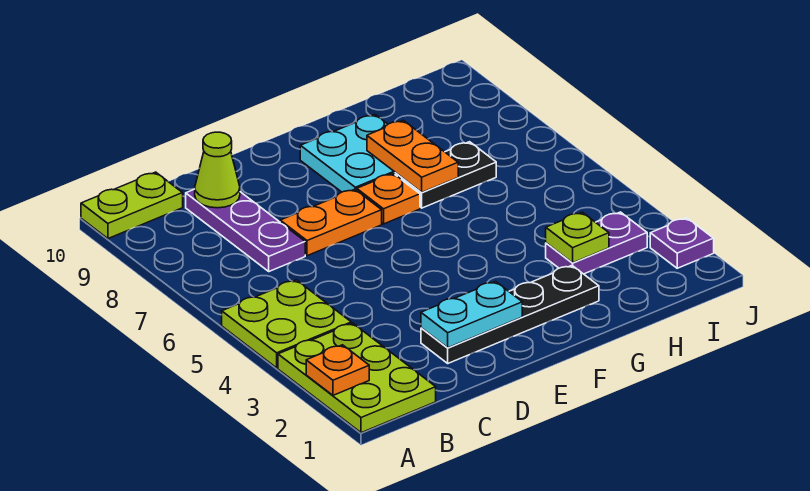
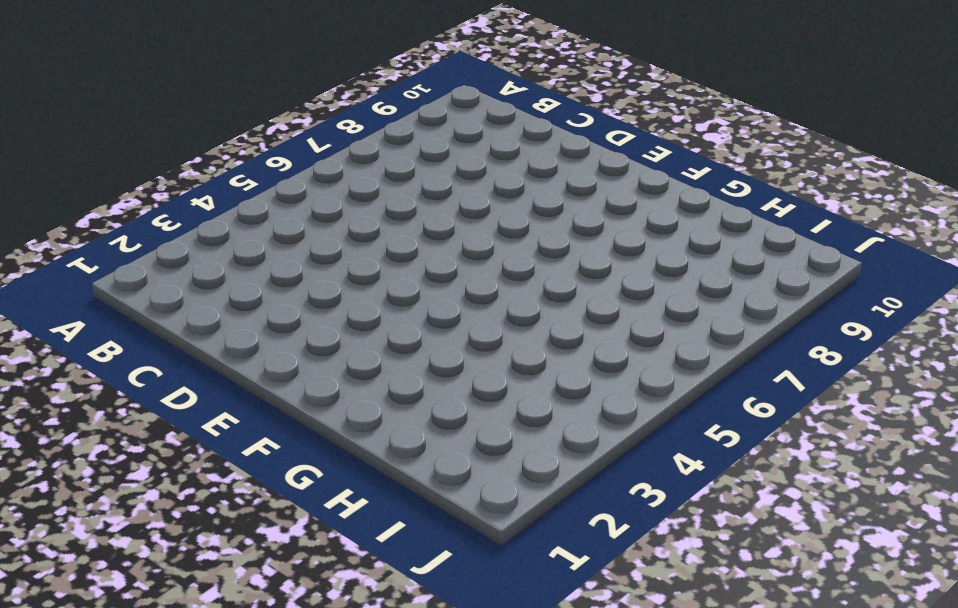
none -> lime 2x3 plate [278,323,436,433]
none -> lime 2x2 plate [222,280,351,368]
none -> lime 1x2 plate [81,172,183,239]

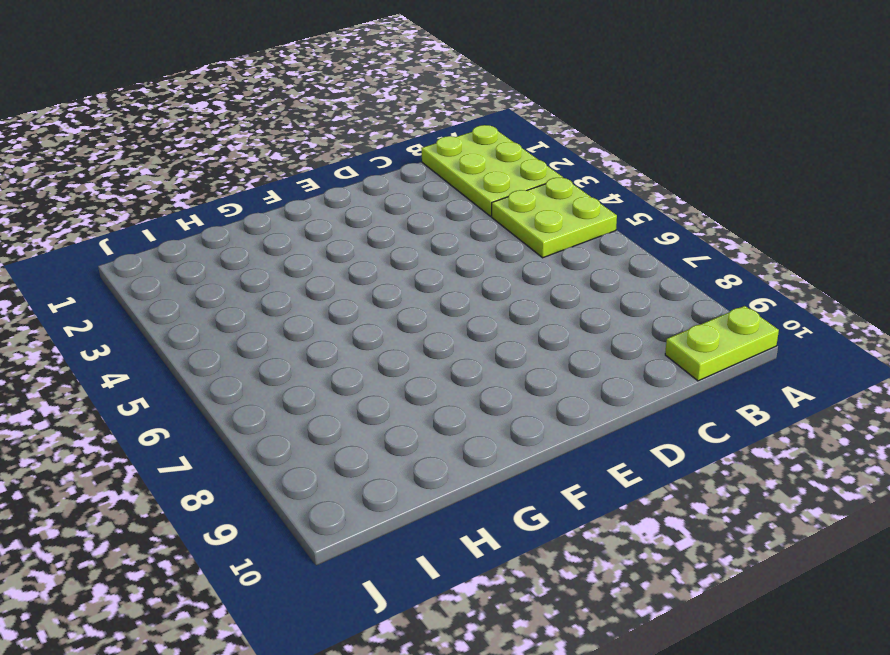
none -> purple 1x3 plate [186,189,305,271]
none -> black 1x4 plate [421,266,599,363]
none -> orange 1x2 plate [280,189,382,256]

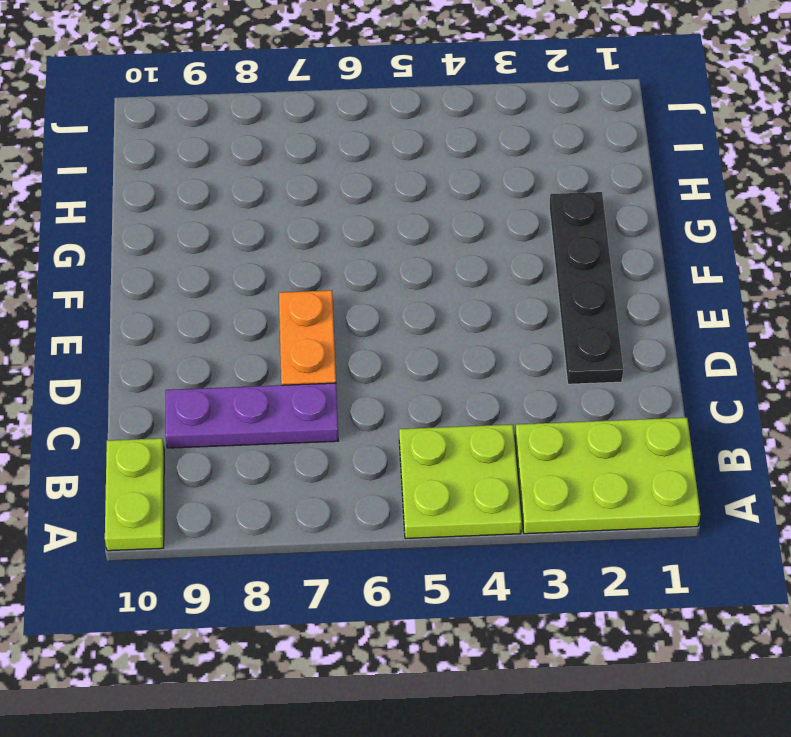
none -> orange 1x1 plate [357,174,420,224]
none -> cyan 2x2 plate [300,115,395,192]
none -> black 1x2 plate [395,142,496,208]

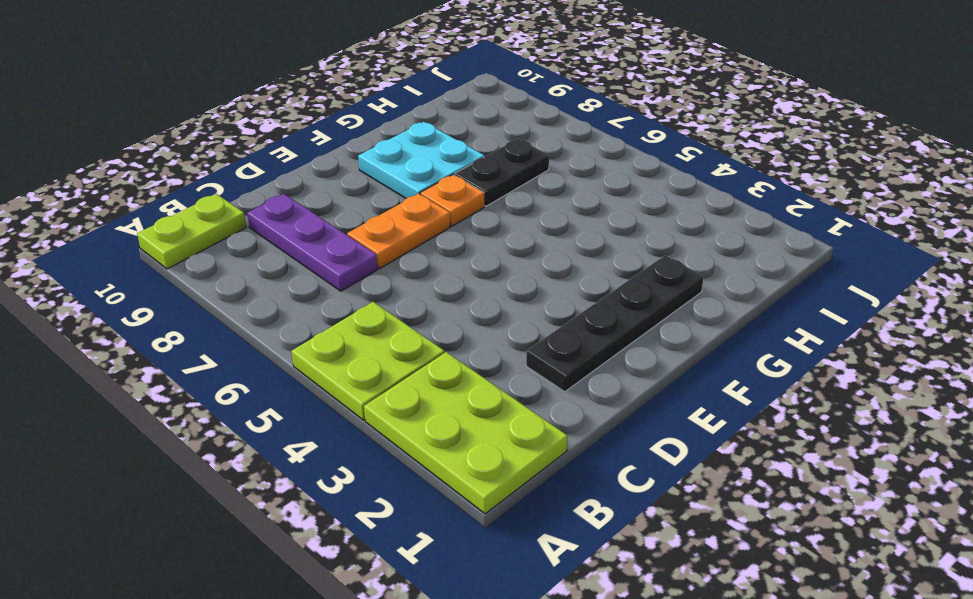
none -> purple 1x2 plate [546,212,647,274]
none -> purple 1x1 plate [650,218,714,268]
none -> orange 1x1 plate [306,345,369,395]

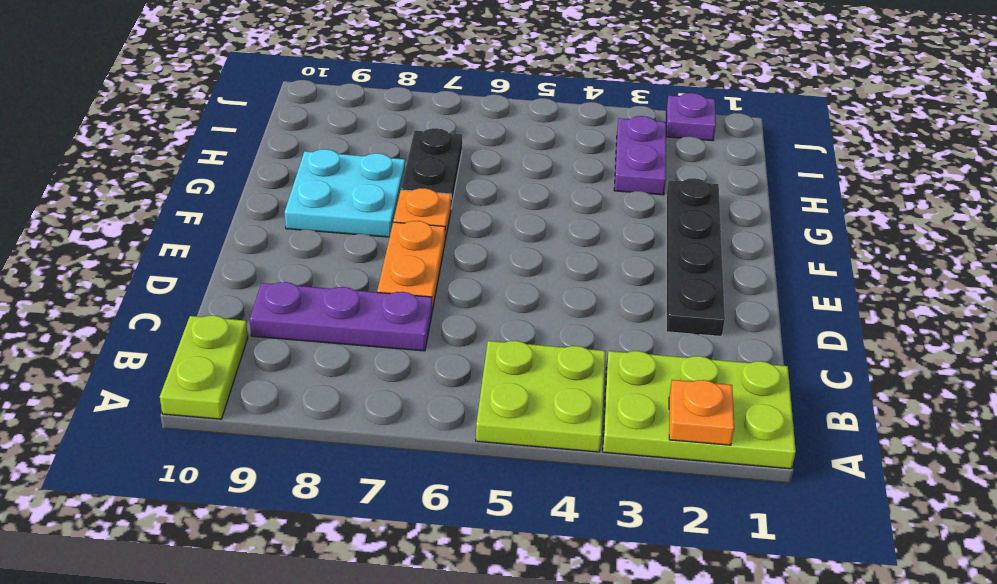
none -> lime 1x1 cone [195,132,240,208]
none -> cyan 1x2 plate [421,281,522,348]
none -> orange 1x2 plate [367,120,458,192]

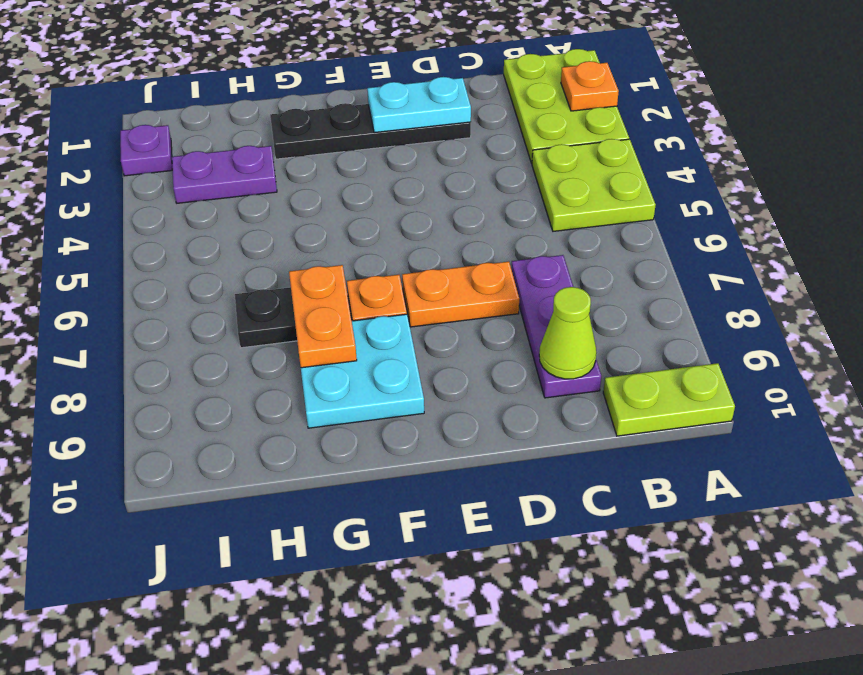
none -> lime 1x1 plate [546,212,609,263]

